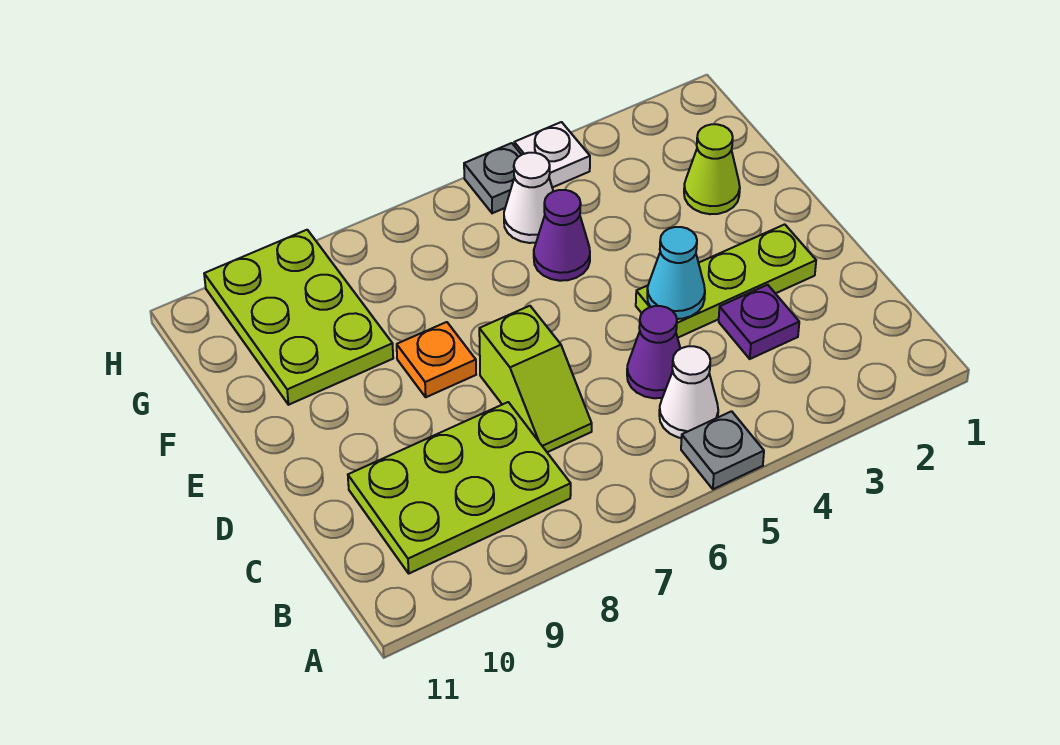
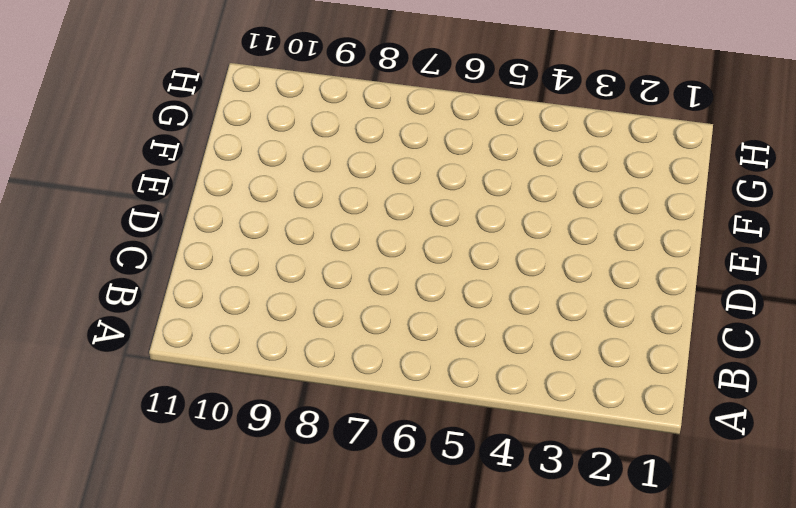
none -> grey 1x1 plate [681,411,764,489]
none -> white 1x1 cone [659,346,718,438]
none -> lime 2x3 plate [348,402,571,573]

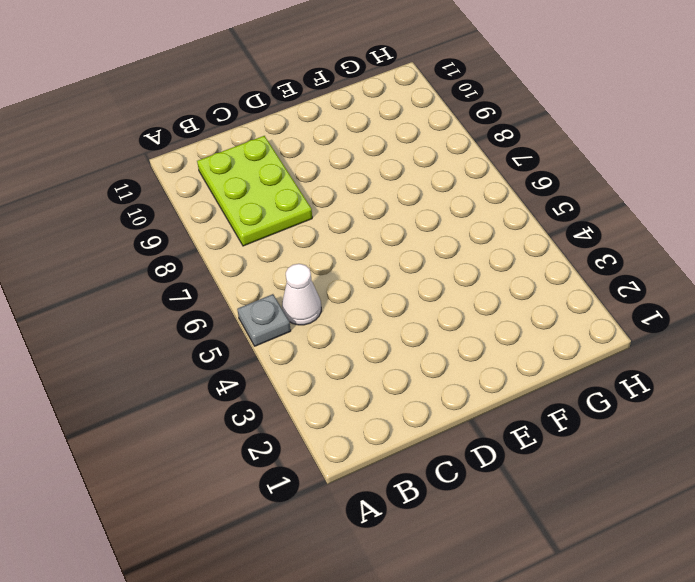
none -> purple 1x1 plate [719,285,799,359]
none -> purple 1x1 cone [627,306,680,398]
none -> lime 1x2 slope [479,306,592,452]

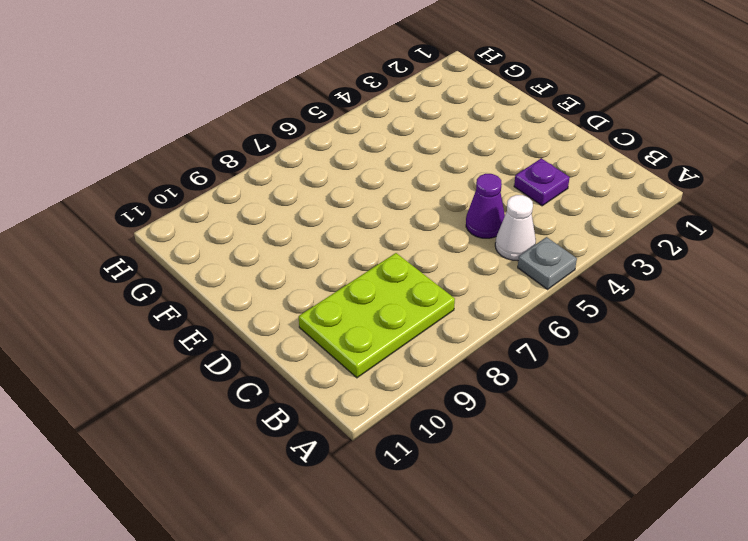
none -> lime 1x2 slope [479,306,592,452]
none -> lime 1x3 plate [636,224,816,338]
none -> orange 1x1 plate [397,322,476,397]

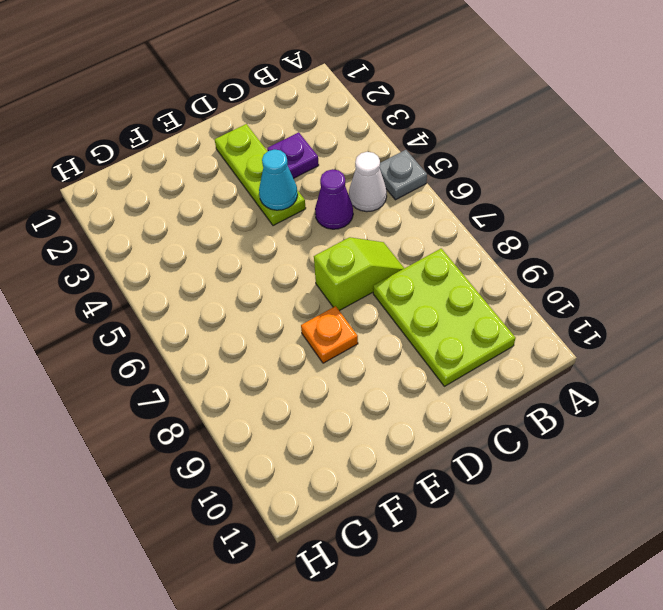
none -> lime 1x1 cone [684,124,740,214]
none -> purple 1x1 cone [534,190,590,281]
none -> lime 2x3 plate [204,230,393,405]

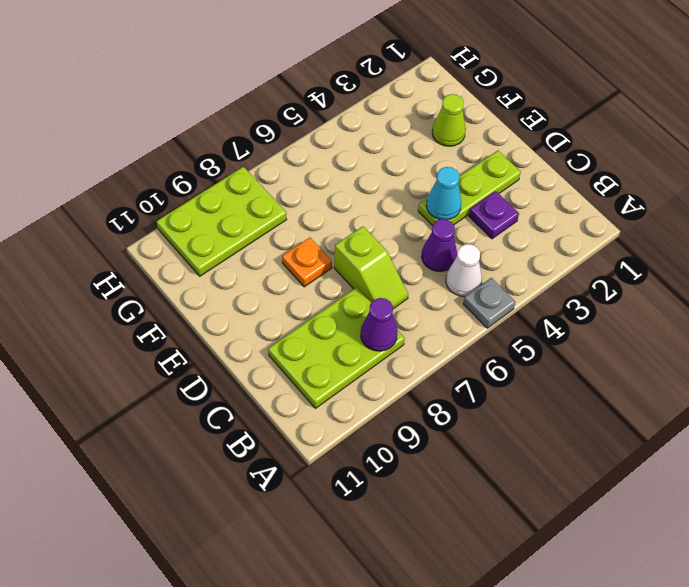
purple 1x1 cone [361,298,398,351] -> purple 1x1 cone moved to [534,190,590,281]
lime 2x3 plate [157,167,287,276] -> lime 2x3 plate turned to [204,230,393,405]
none -> white 1x1 cone [504,153,553,243]
none -> white 1x1 plate [514,122,590,188]
none -> grey 1x1 plate [464,143,521,213]

